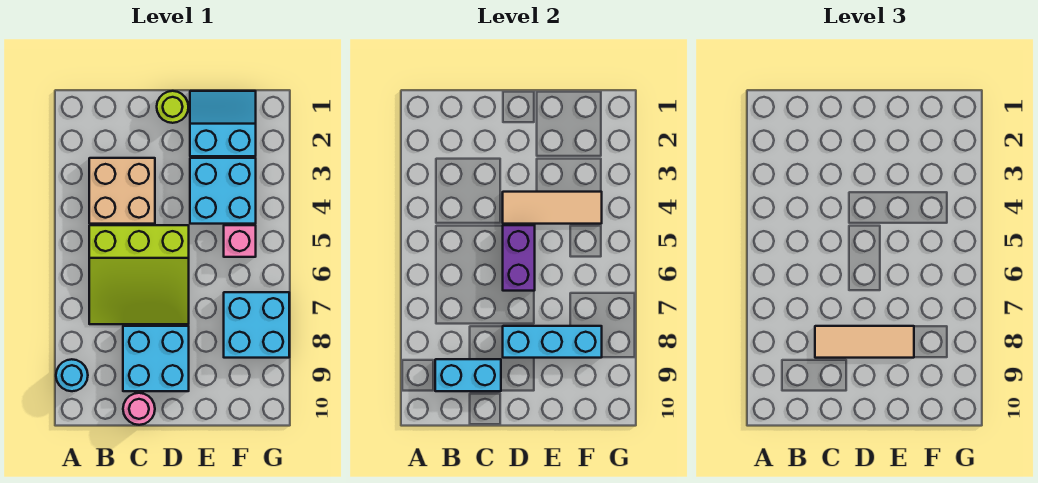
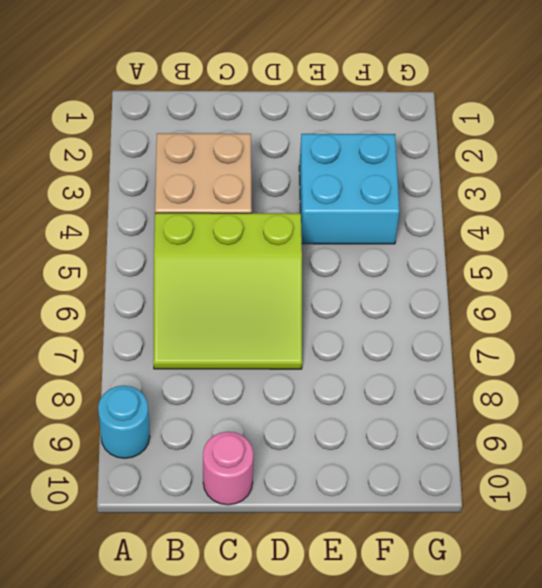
none -> cyan 2x2 brick [123,326,189,391]
none -> lime 1x1 round brick [157,91,188,123]
none -> cyan 2x2 slope [190,91,256,156]

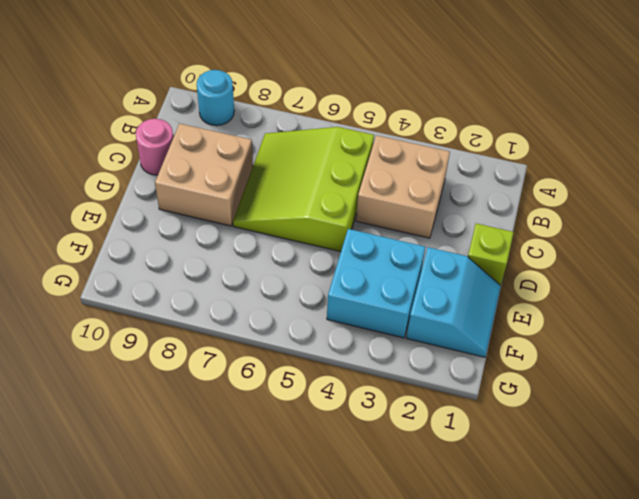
tan 2x2 brick [155,123,253,226] -> cyan 2x2 brick [123,326,189,391]
lime 1x1 brick [468,223,514,286] -> lime 1x1 round brick [157,91,188,123]
none -> pink 1x1 brick [224,225,256,257]
none -> cyan 2x2 brick [224,292,289,358]
none -> cyan 1x2 brick [435,359,501,391]

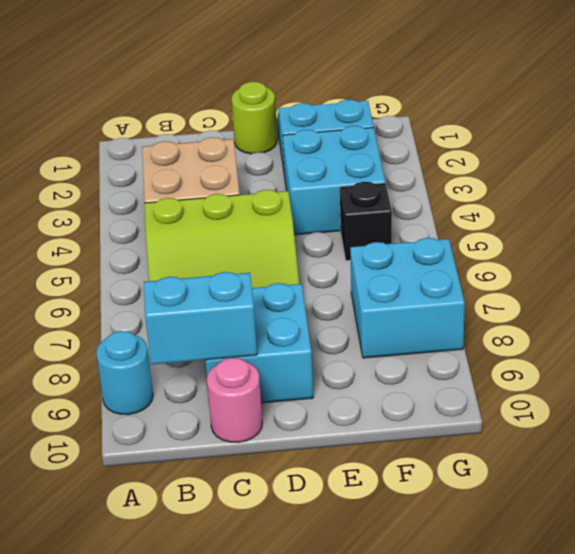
black 1x1 brick [339,182,392,261] -> pink 1x1 brick [224,225,256,257]
none -> tan 1x3 tile [503,192,602,224]
none -> purple 1x2 brick [503,225,535,291]
none -> cyan 1x3 brick [503,326,602,358]

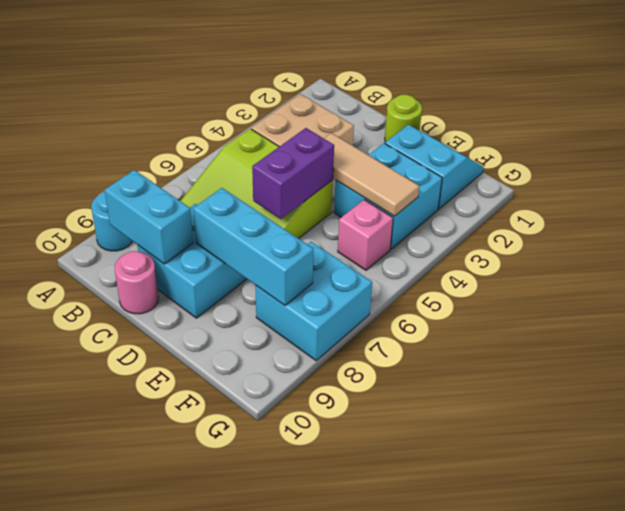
none -> tan 1x3 tile [815,326,914,358]

